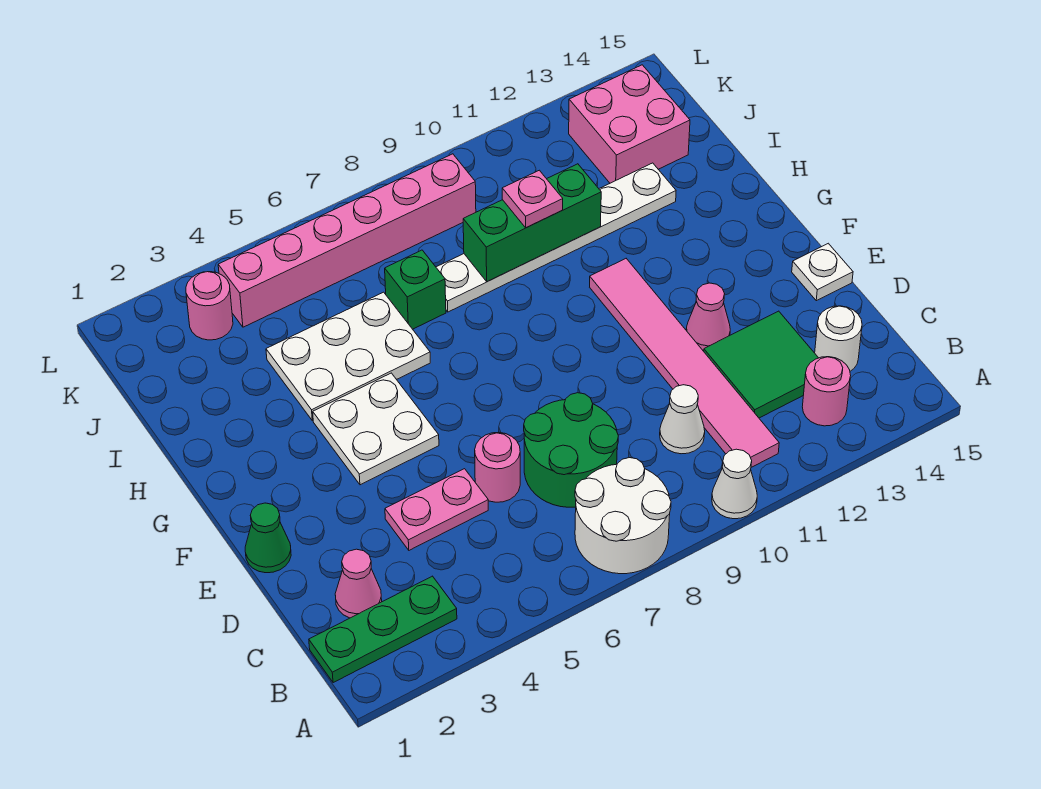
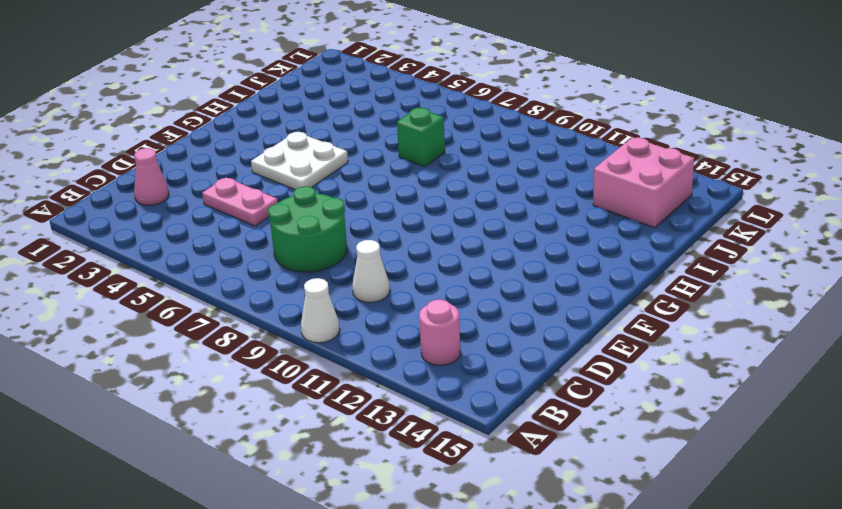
none -> white 2x2 round brick [575,458,671,574]
none -> green 1x3 plate [309,576,457,683]
none -> pink 1x6 tile [590,259,779,467]

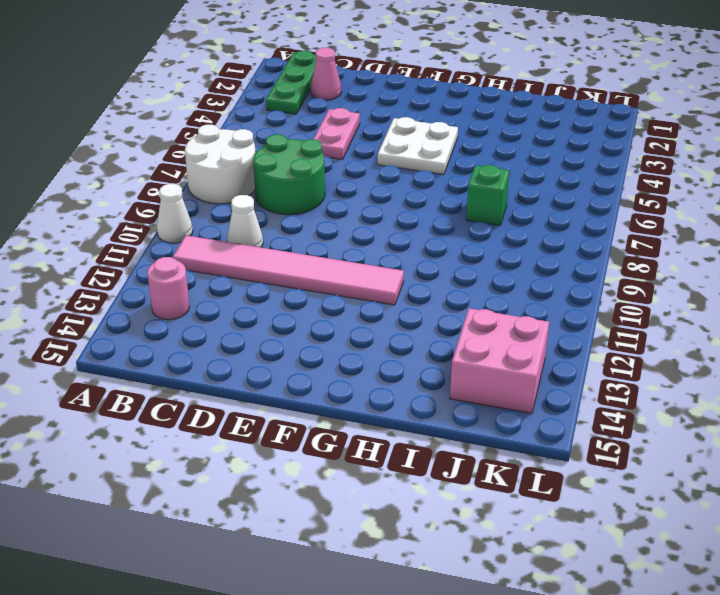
none -> green 2x2 tile [704,311,818,418]
none -> white 1x1 round brick [815,306,862,371]
none -> pink 1x1 round brick [475,432,520,502]

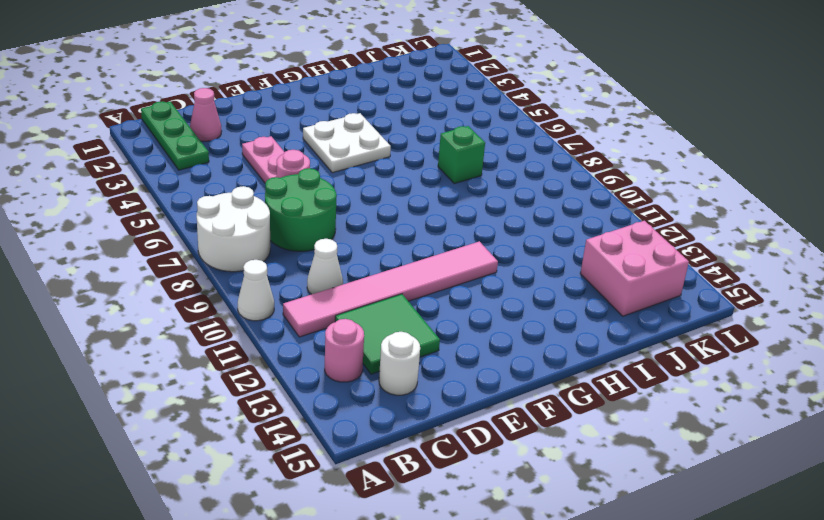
none -> green 1x1 cone [245,503,291,573]
none -> pink 1x1 cone [686,283,730,351]
none -> white 1x1 plate [792,243,853,301]

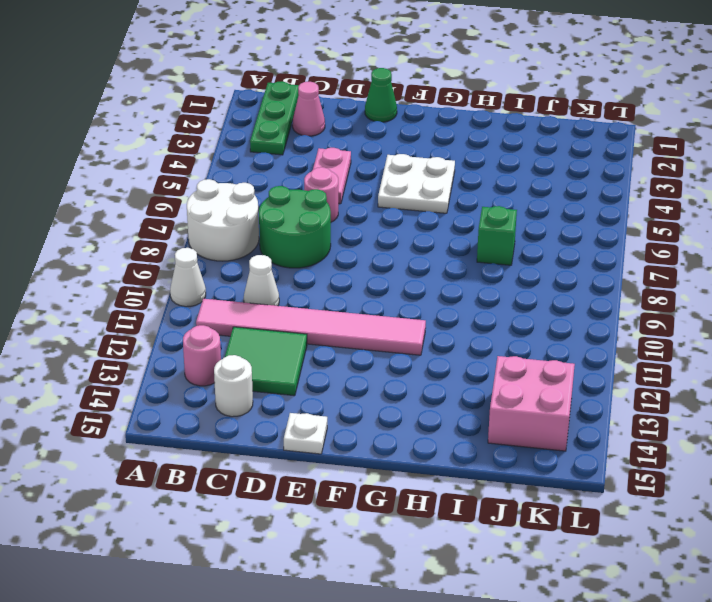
none -> pink 1x1 cone [686,283,730,351]
none -> white 2x3 plate [266,292,430,421]
none -> white 1x6 plate [436,163,676,312]

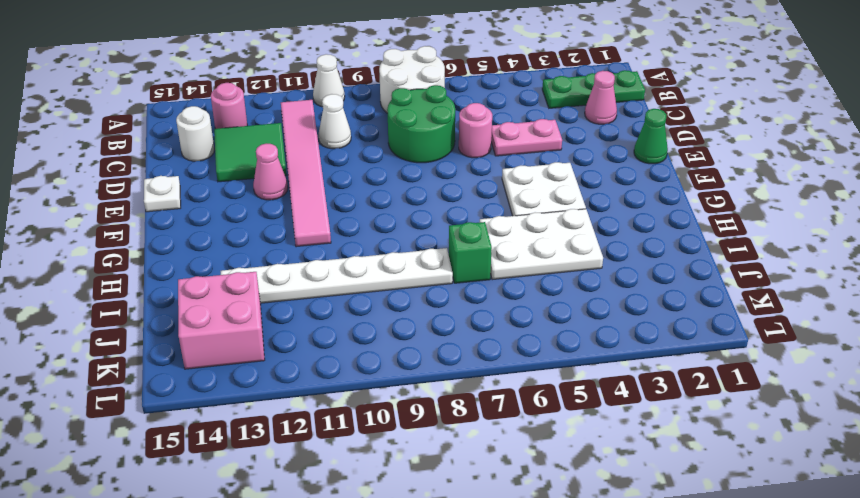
none -> pink 1x1 round brick [186,272,233,340]
none -> pink 1x6 brick [218,154,476,327]
none -> green 1x3 brick [463,164,601,282]

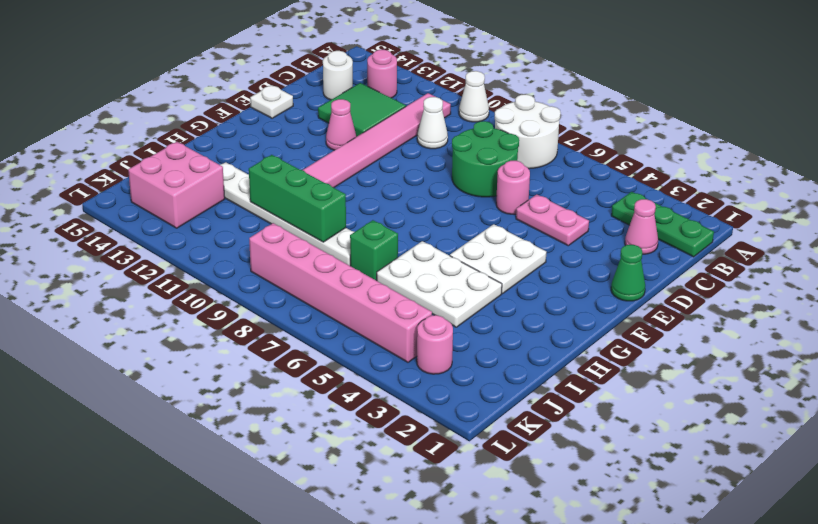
none -> pink 1x1 plate [502,170,563,228]

